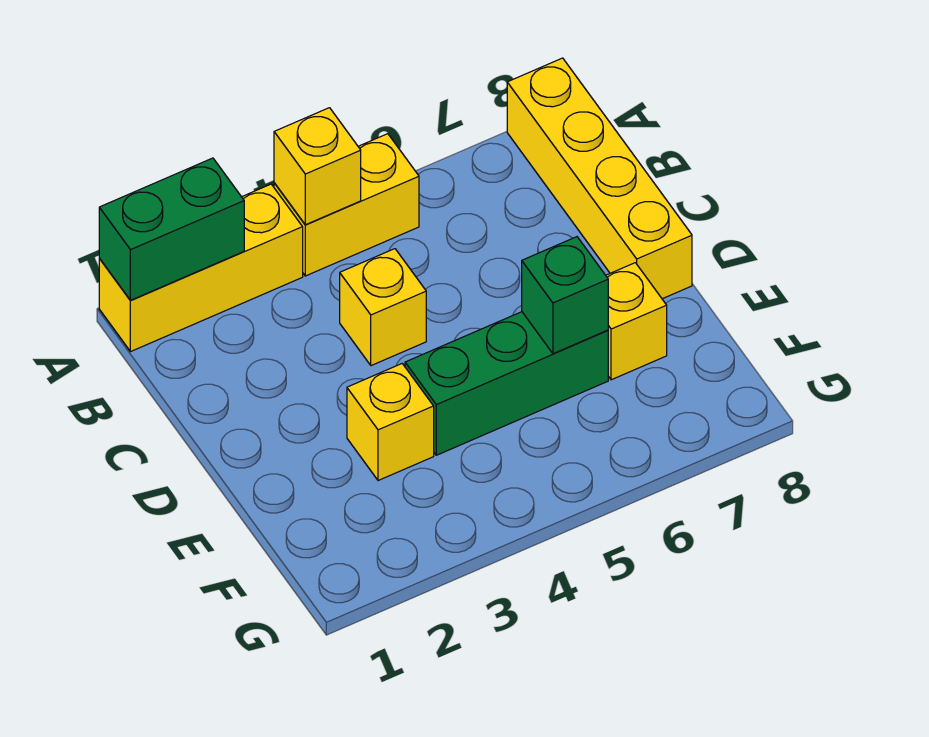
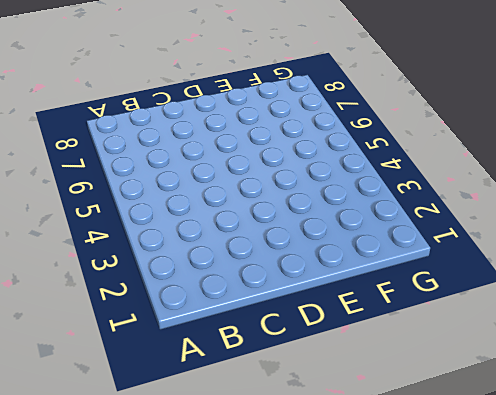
none -> yellow 1x3 brick [99,184,303,352]
none -> yellow 1x2 brick [274,134,419,276]

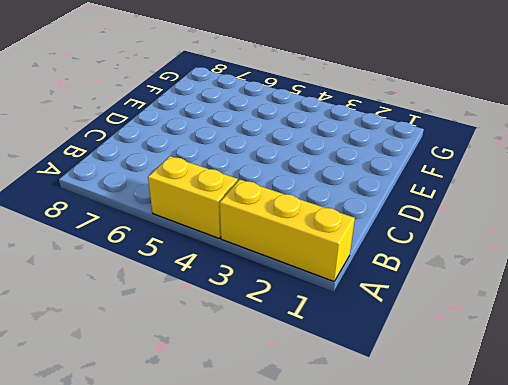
none -> yellow 1x4 brick [507,58,692,299]
none -> yellow 1x1 brick [340,249,426,366]

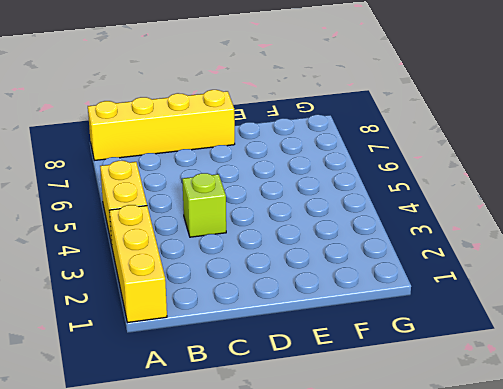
lime 1x1 brick [182,173,226,237] -> yellow 1x1 brick [340,249,426,366]
none -> yellow 1x1 brick [347,364,434,481]
none -> green 1x3 brick [405,312,608,455]

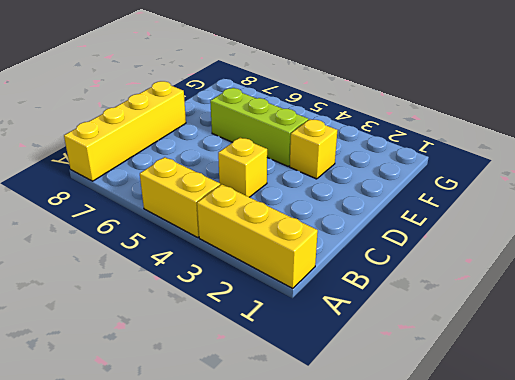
lime 1x3 brick [210,88,308,166] -> green 1x3 brick [405,312,608,455]
none -> yellow 1x1 brick [606,263,667,380]
none -> green 1x2 brick [99,158,244,300]

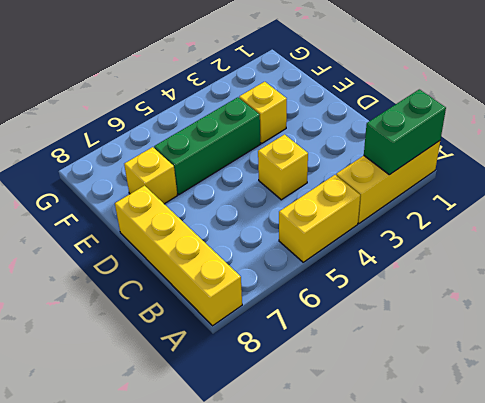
none -> yellow 1x1 brick [274,108,361,225]
none -> green 1x1 brick [522,237,608,354]

